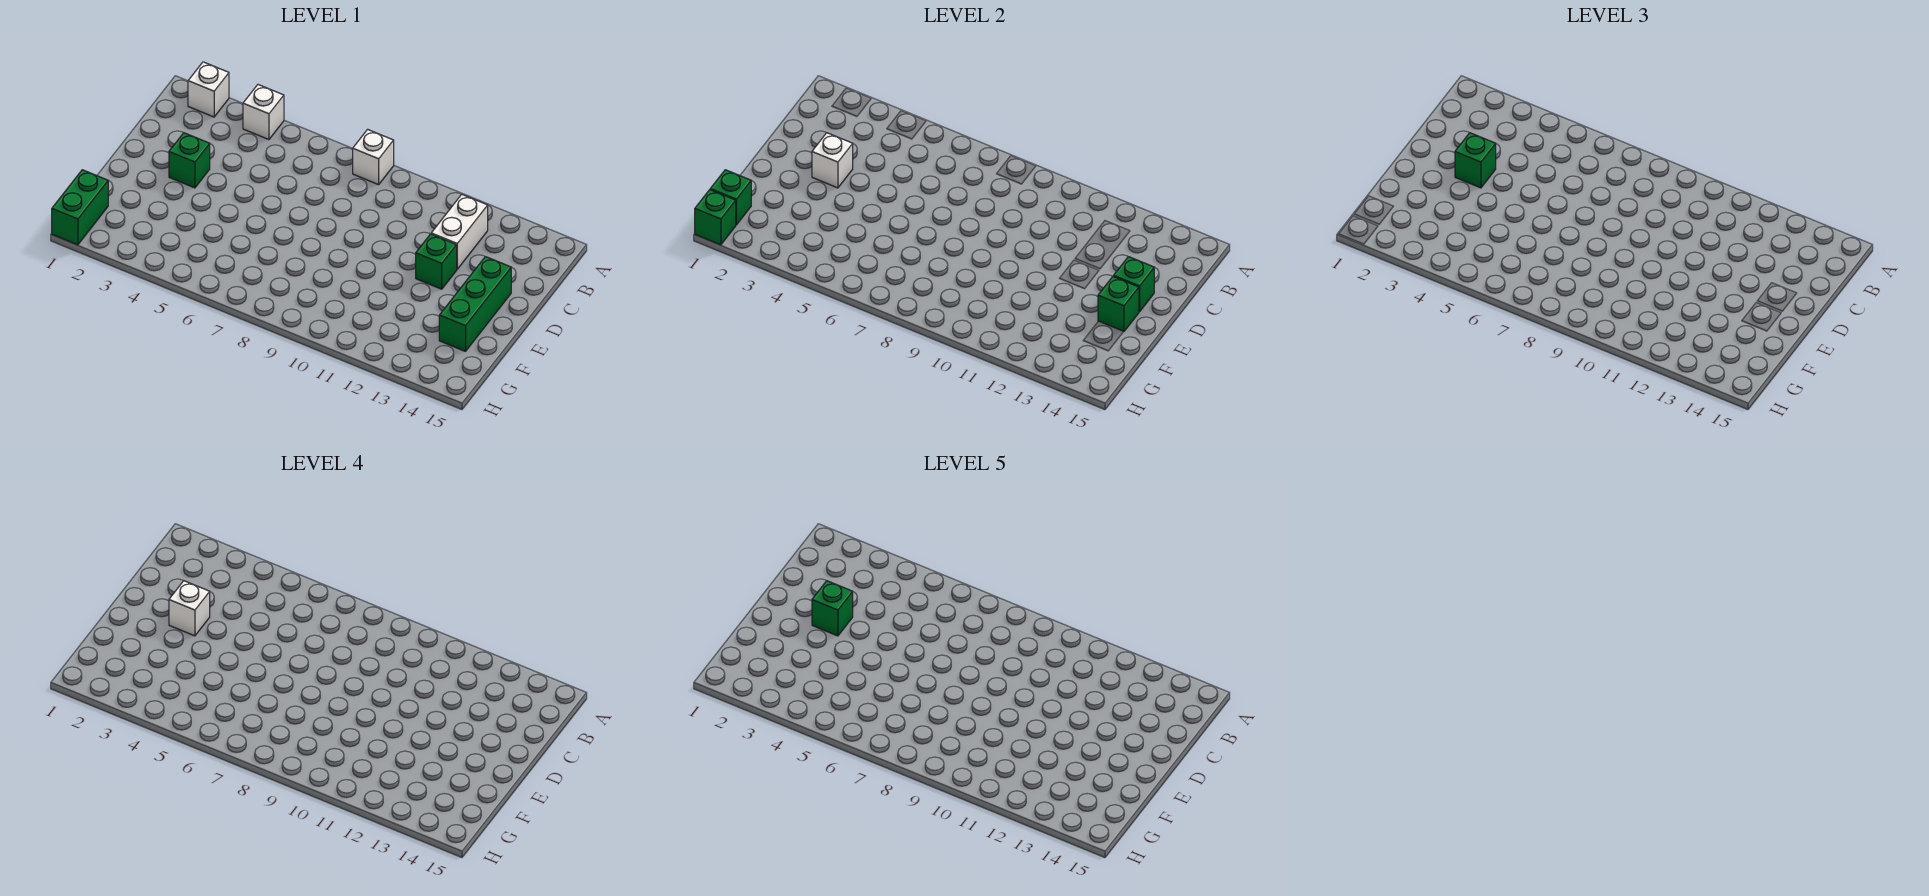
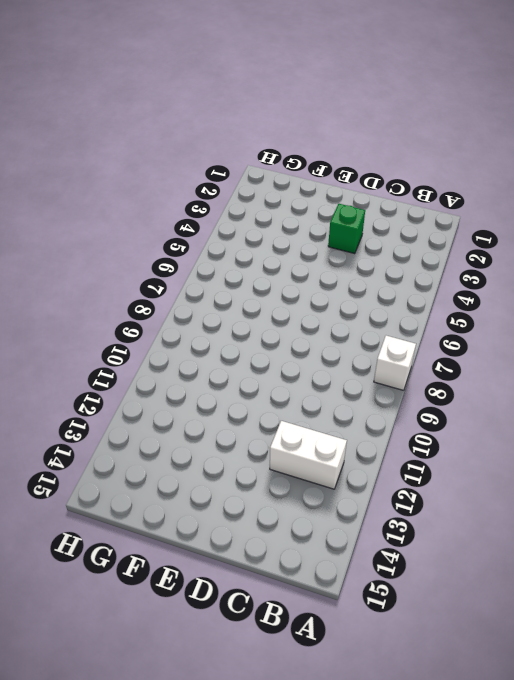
none -> white 1x1 brick [188,62,229,117]
none -> white 1x1 brick [243,85,284,140]
none -> green 1x1 brick [416,234,457,289]

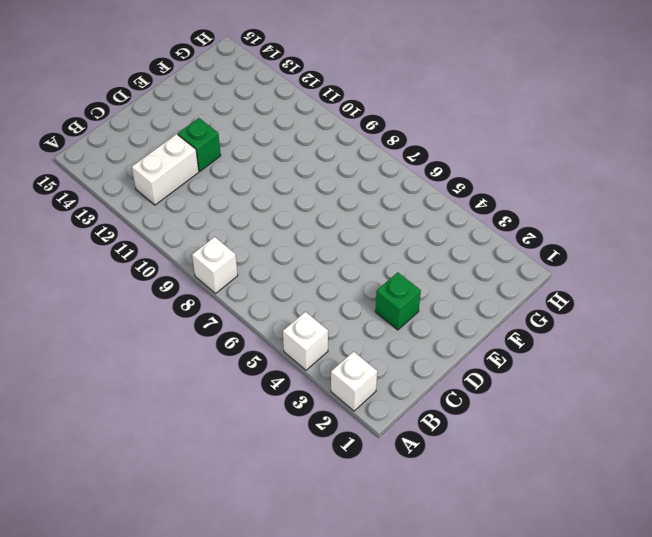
none -> green 1x3 brick [439,257,511,351]
none -> green 1x2 brick [52,170,108,245]
none -> white 1x1 brick [812,133,853,188]

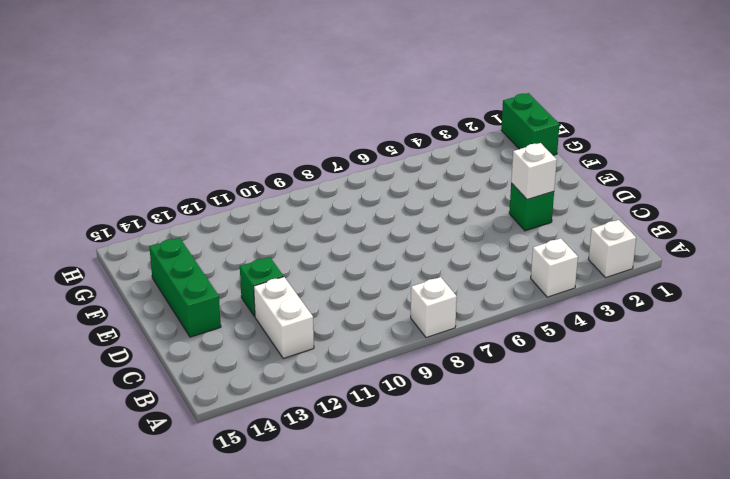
none -> green 1x1 brick [1114,257,1154,312]
none -> green 1x1 brick [1098,276,1139,331]
none -> green 1x1 brick [710,170,751,225]

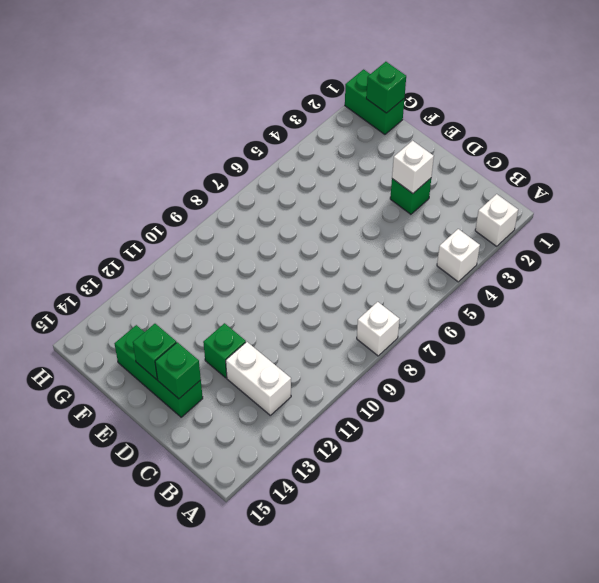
none -> green 1x1 brick [695,190,736,245]
none -> green 1x1 brick [1455,133,1496,188]
none -> white 1x1 brick [169,581,210,636]

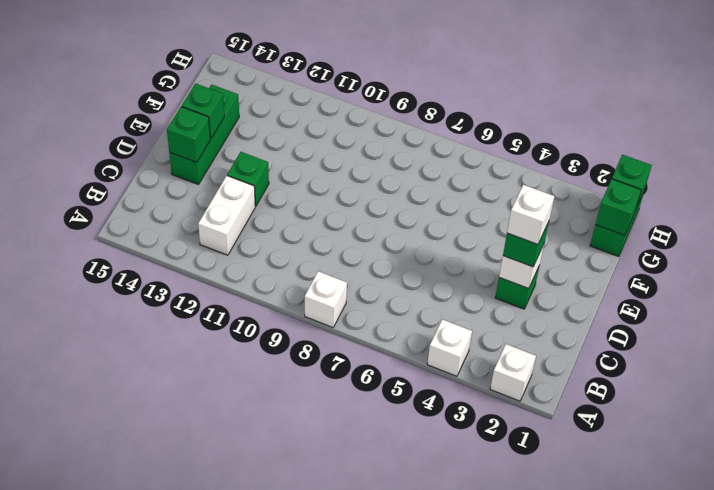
none -> green 1x1 brick [812,581,853,636]

